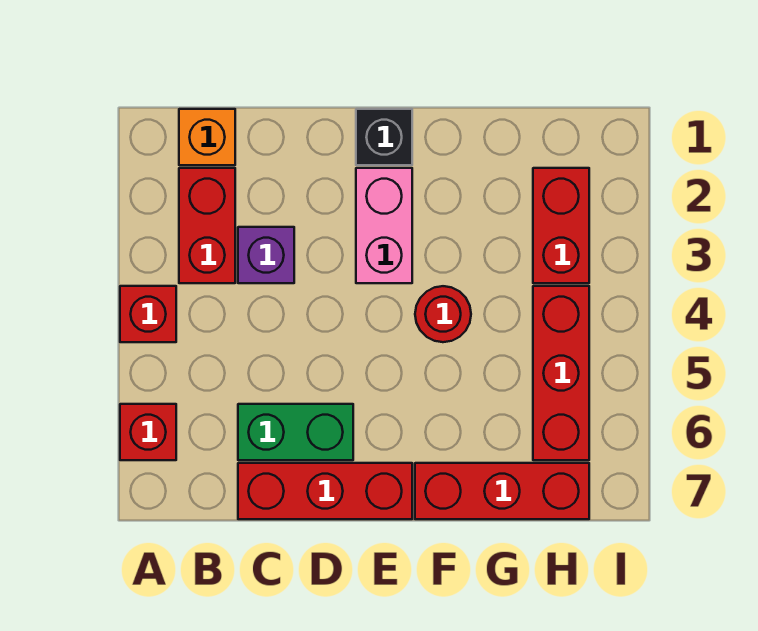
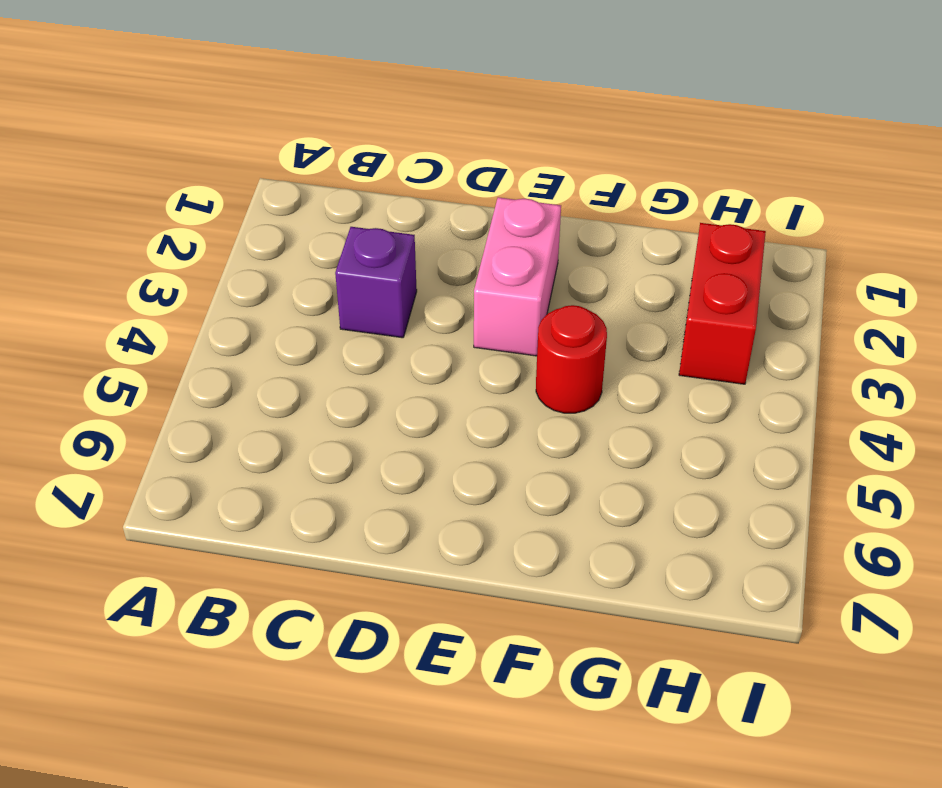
none -> red 1x1 brick [120,286,176,342]
none -> red 1x1 brick [120,404,176,460]
none -> orange 1x1 brick [179,109,235,165]

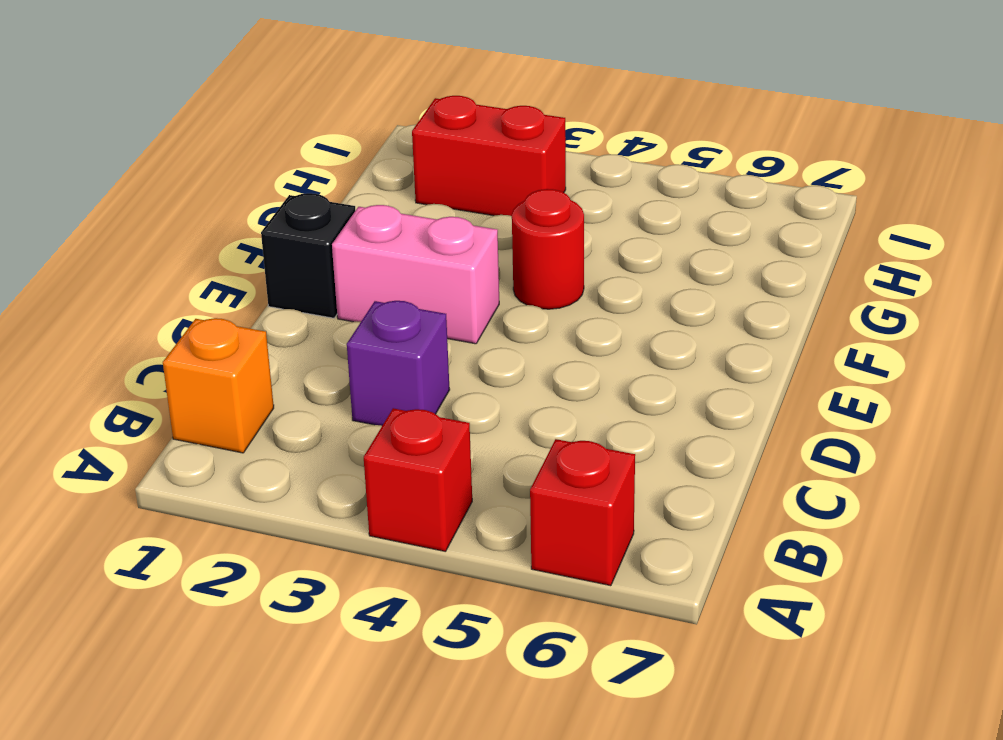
none -> red 1x2 brick [179,168,235,283]
none -> green 1x2 brick [238,404,353,460]
none -> red 1x3 brick [238,463,412,519]

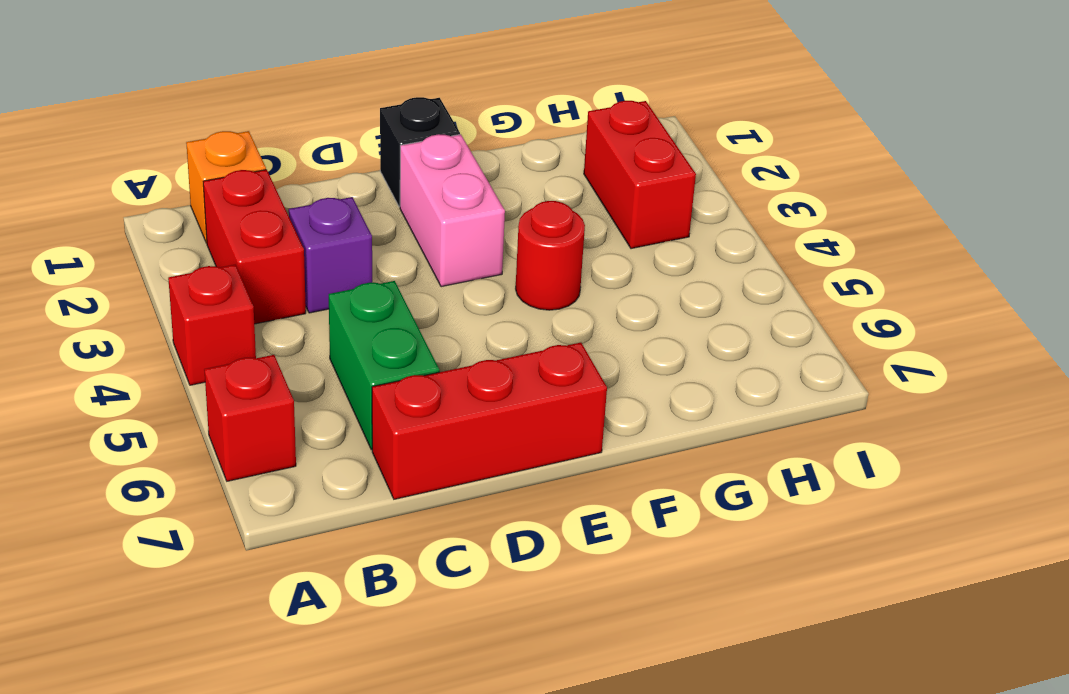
green 1x2 brick [329,281,440,450] -> green 1x2 brick turned to [238,404,353,460]
none -> red 1x3 brick [415,463,589,519]
none -> red 1x3 brick [533,286,589,460]

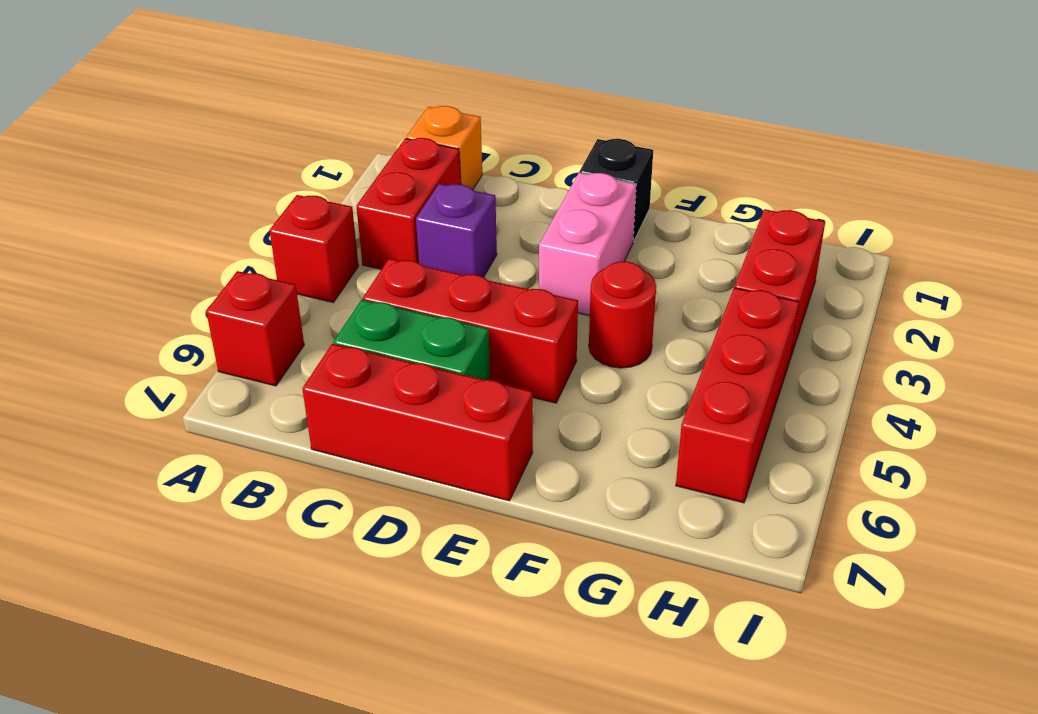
red 1x3 brick [363,259,578,403] -> red 1x3 brick moved to [415,463,589,519]

